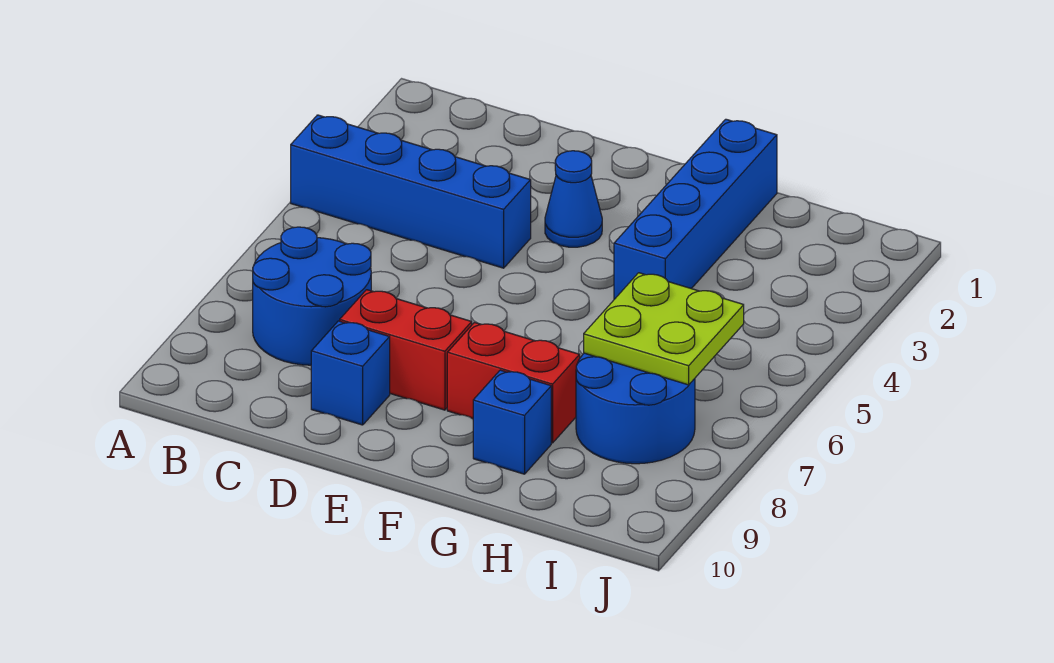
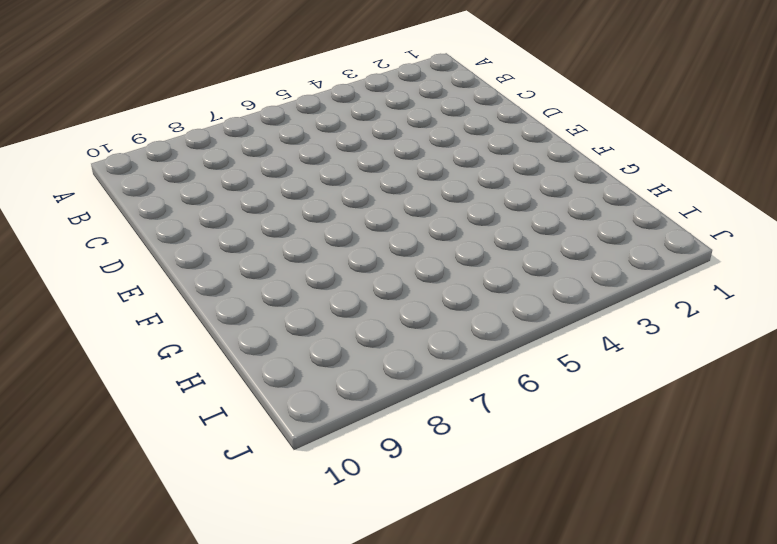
none -> blue 1x4 brick [291,115,531,268]
none -> blue 2x2 round brick [253,227,371,365]

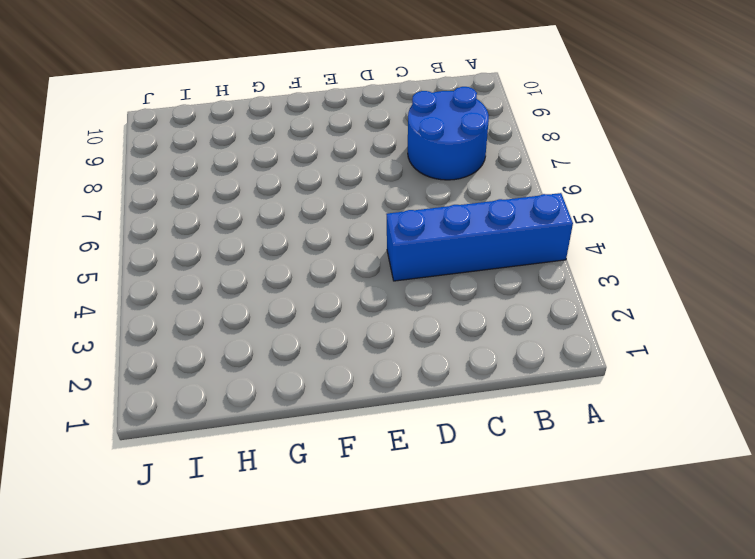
none -> red 1x2 brick [340,290,472,410]
none -> blue 1x1 brick [311,321,390,425]

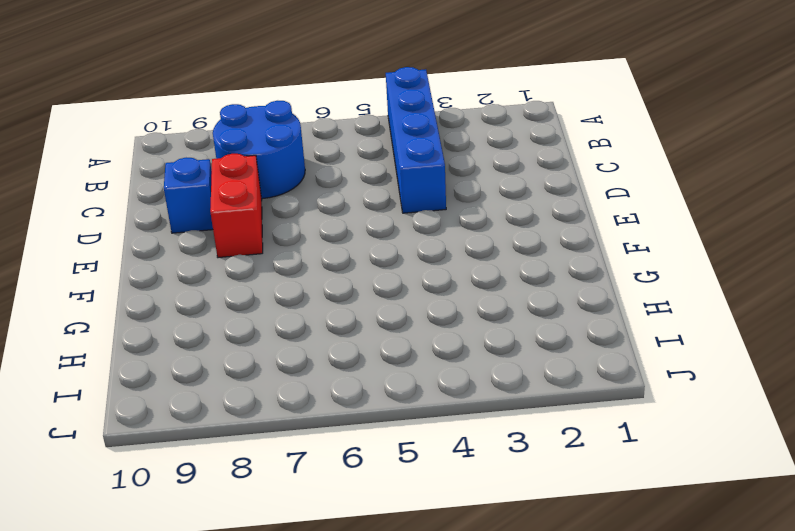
none -> blue 1x1 cone [545,151,602,247]
none -> red 1x2 brick [447,322,580,443]

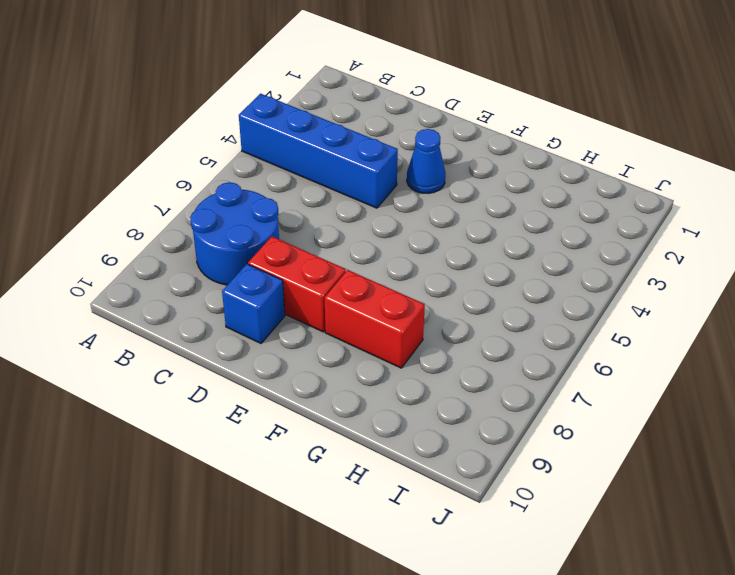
none -> blue 1x4 brick [614,119,777,299]
none -> blue 1x1 brick [473,370,551,474]

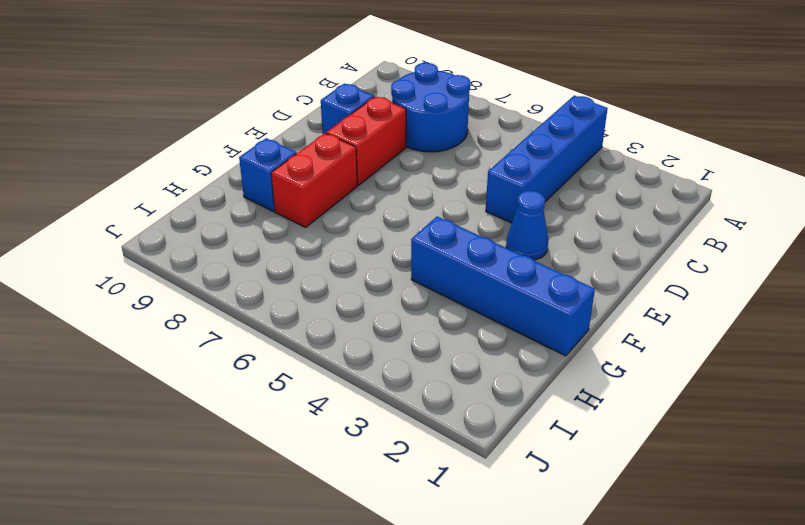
none -> blue 2x2 round brick [576,353,695,464]
none -> lime 2x2 plate [584,273,744,385]

